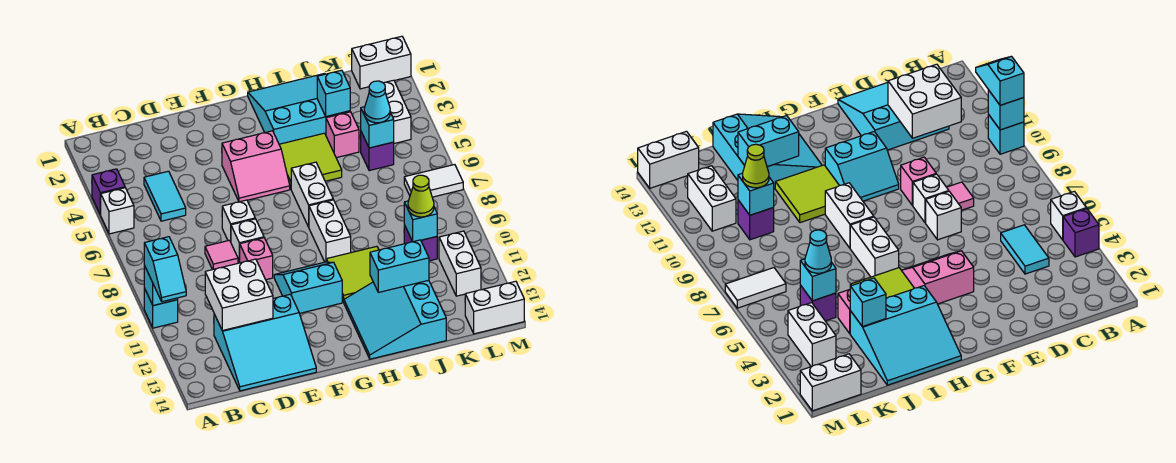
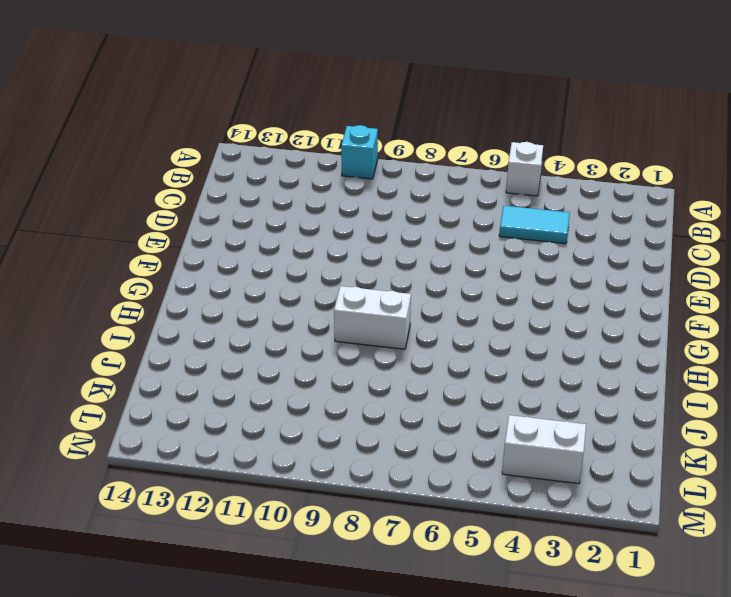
none -> purple 1x1 brick [92,169,125,215]
none -> cyan 3x3 slope [214,294,316,391]
none -> pink 1x1 tile [205,240,238,270]
none -> white 1x1 brick [222,200,255,242]

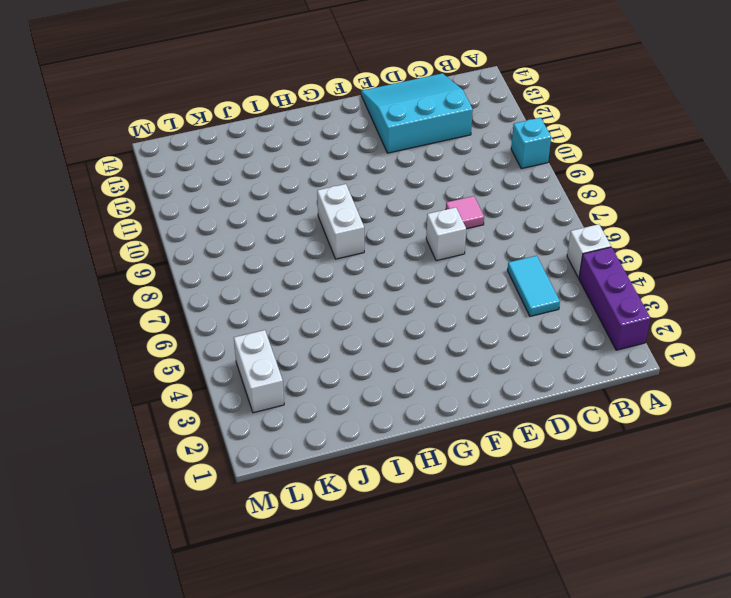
purple 1x3 brick [579,247,651,350] -> purple 1x1 brick [92,169,125,215]
none -> white 1x1 brick [231,219,264,263]
none -> pink 1x1 brick [240,238,273,280]
none -> pink 2x2 slope [222,131,290,202]
none -> cyan 2x2 slope [274,262,342,313]

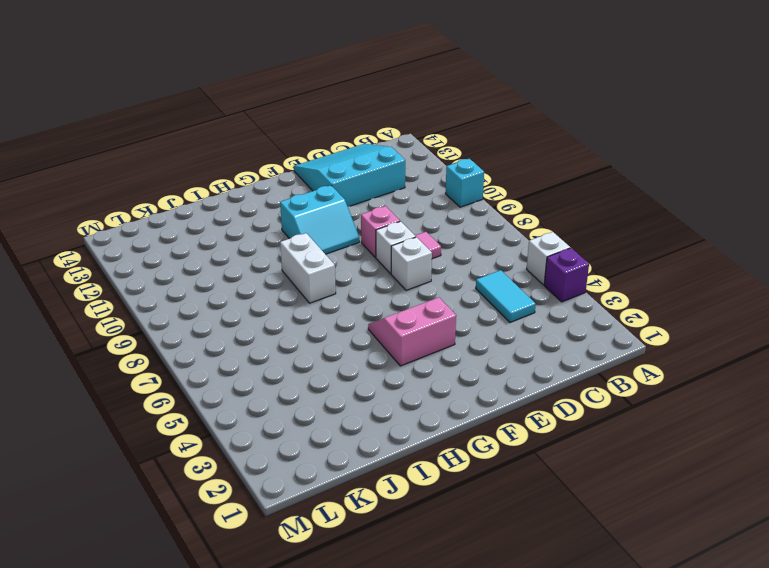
none -> cyan 3x3 slope [248,74,350,144]
none -> lime 2x2 tile [279,133,342,188]
none -> white 1x2 brick [291,162,333,227]
none -> lime 2x2 tile [326,246,379,302]

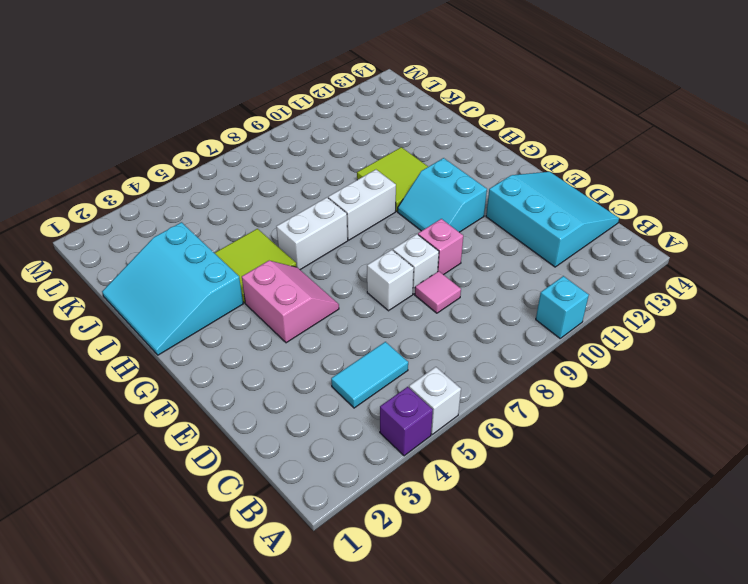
none -> cyan 3x3 slope [344,280,446,359]
none -> pink 1x1 brick [326,112,359,158]
none -> purple 1x1 brick [360,132,394,171]
none -> purple 1x1 brick [404,225,437,261]

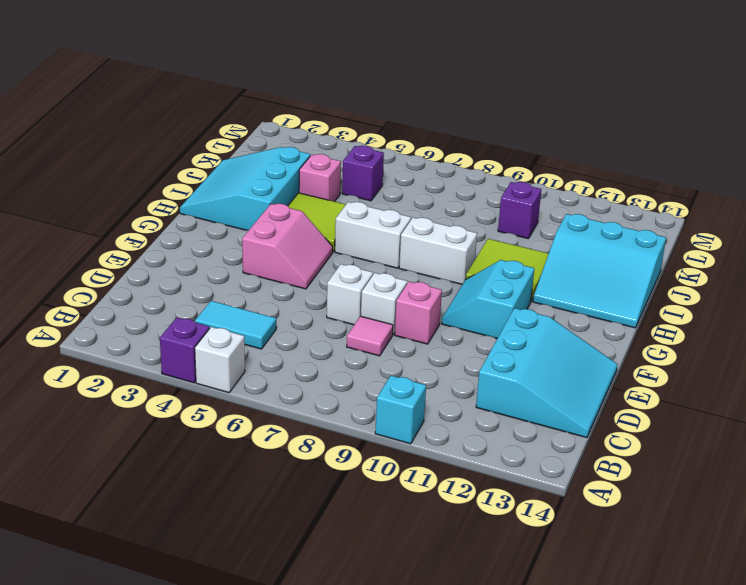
none -> white 1x2 brick [352,36,411,89]
none -> white 1x2 brick [384,80,411,143]
none -> white 1x2 tile [404,165,463,197]
none -> white 1x2 brick [439,231,481,296]

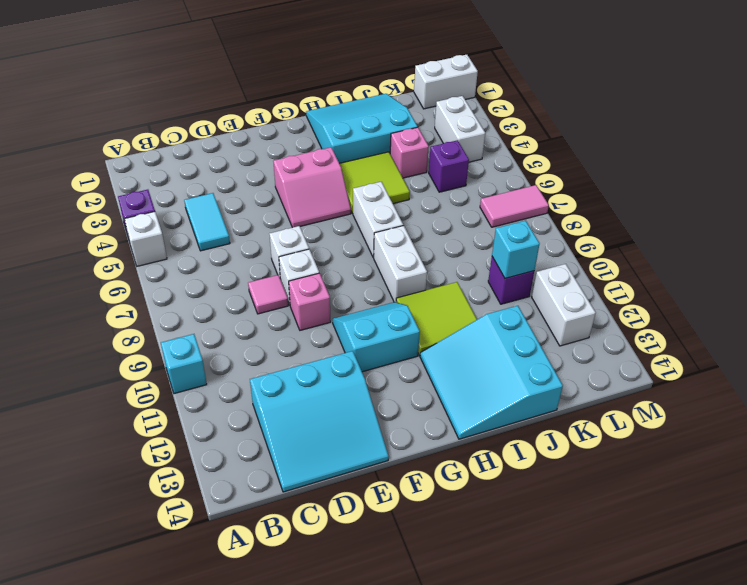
pink 1x2 tile [480,185,549,227] -> white 1x2 tile [404,165,463,197]
none -> white 1x2 brick [465,281,524,334]
none -> cyan 1x1 brick [144,266,178,306]
none -> white 2x2 brick [205,259,273,331]
none -> cyan 1x2 brick [370,240,429,292]

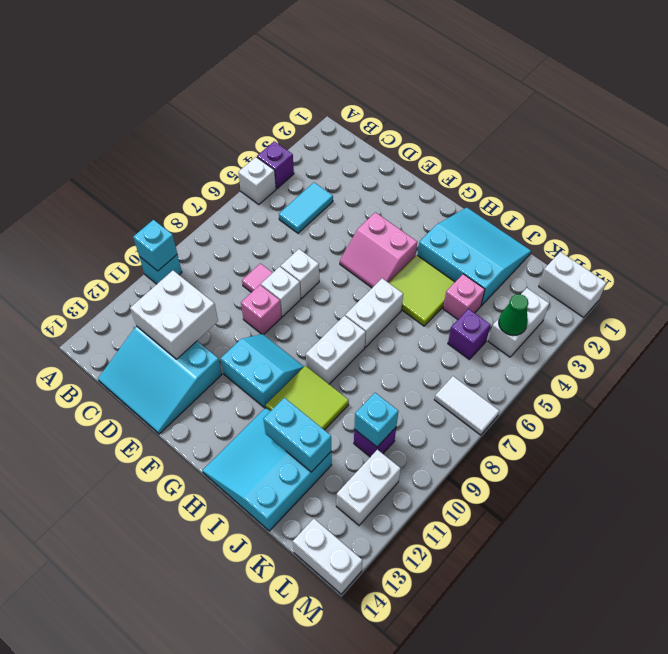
green 1x1 cone [499,294,528,336] -> none
none -> cyan 1x1 brick [317,70,350,117]
none -> cyan 1x1 brick [361,107,394,148]
none -> cyan 1x2 slope [144,237,186,302]
none -> cyan 1x1 cone [364,81,390,123]

